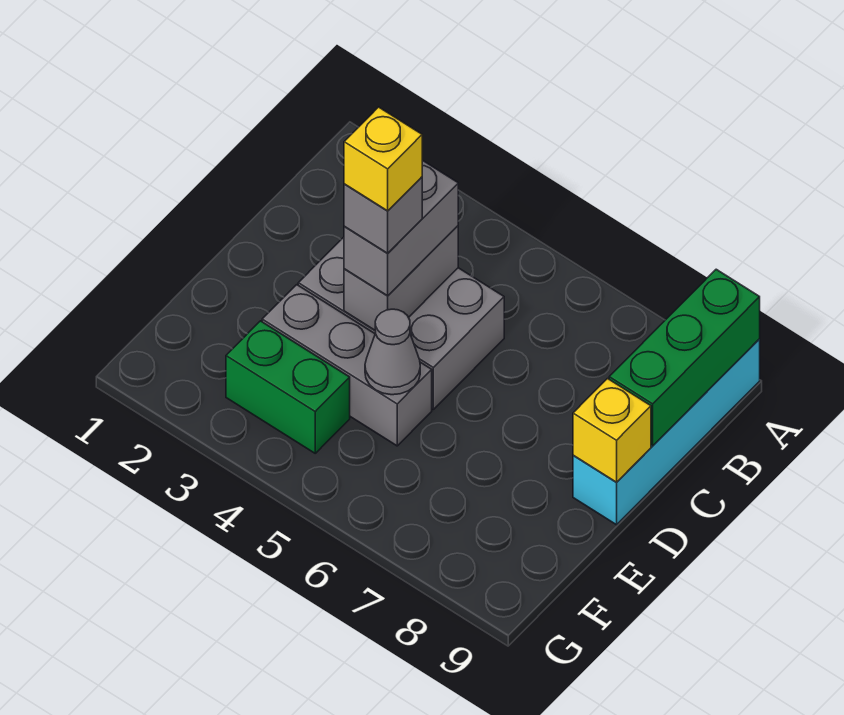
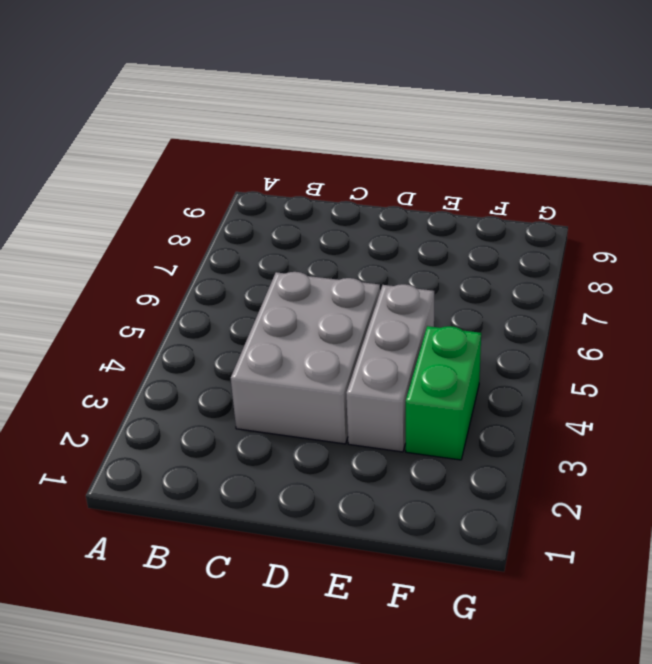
none -> cyan 1x4 brick [573,339,760,525]
none -> green 1x3 brick [609,269,760,446]

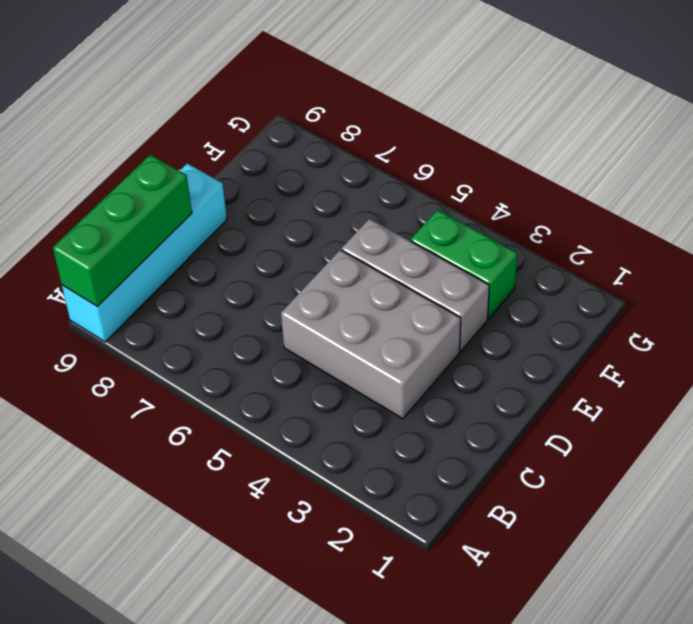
none -> grey 1x2 brick [344,226,458,330]
none -> yellow 1x1 brick [573,379,651,482]

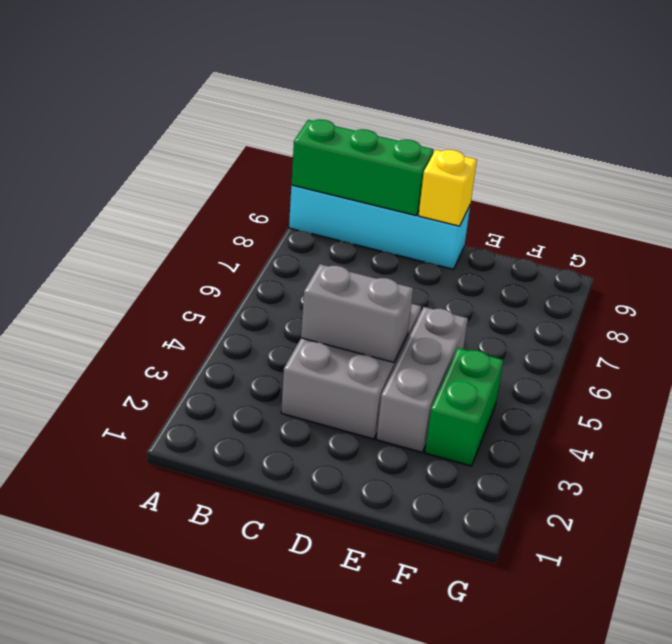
none -> grey 1x1 cone [365,309,420,395]
none -> grey 1x2 brick [344,160,458,296]

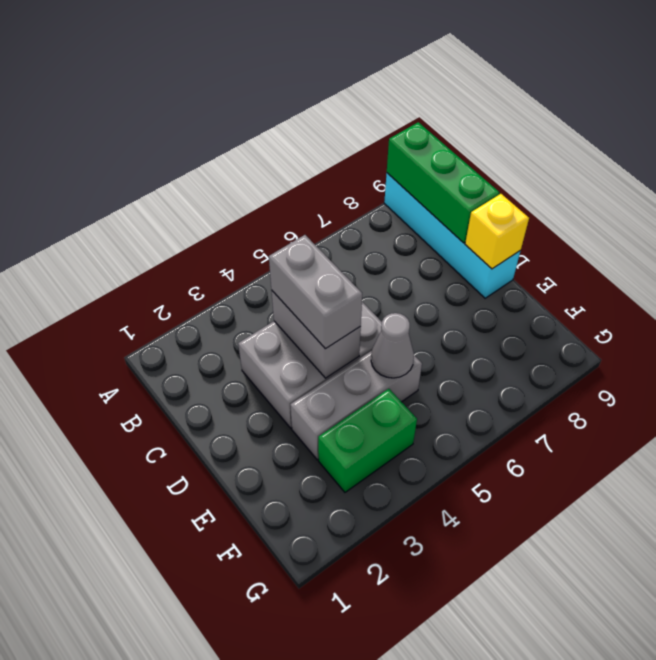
none -> grey 1x1 brick [344,177,422,253]
none -> yellow 1x1 brick [344,107,422,211]

